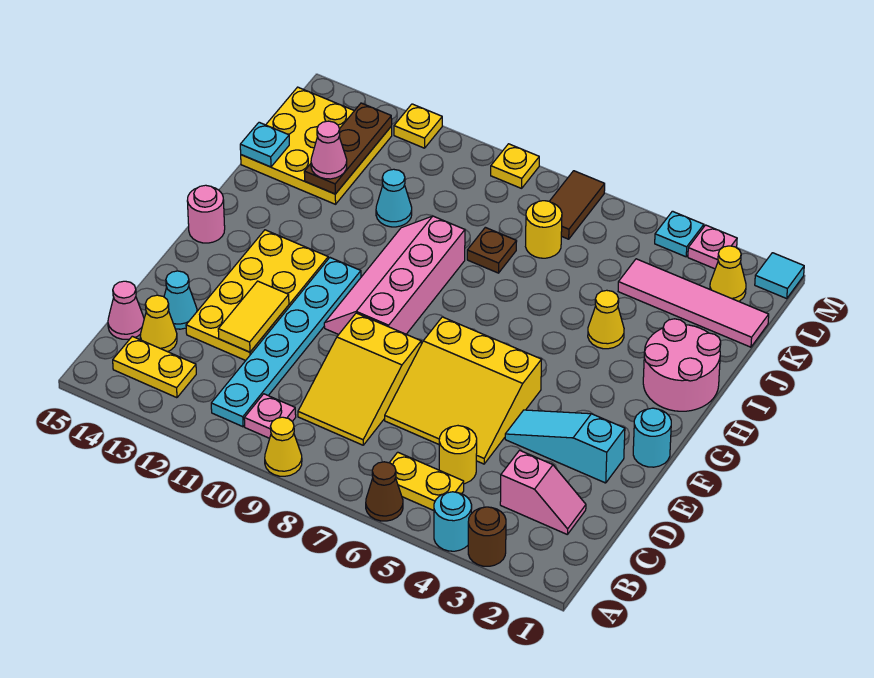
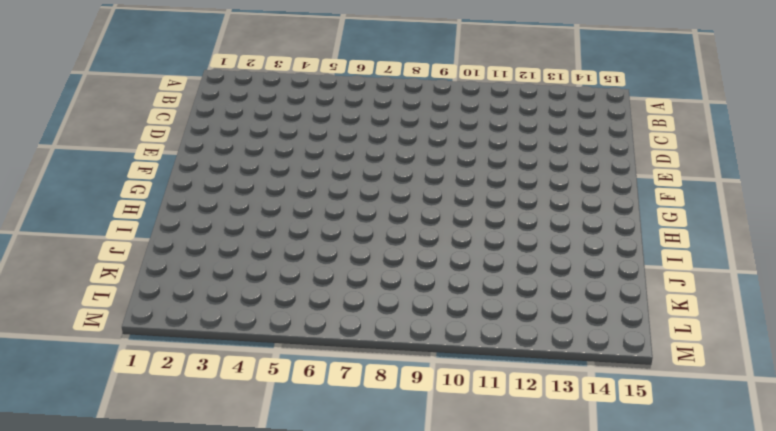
none -> brown 1x1 round brick [468,507,506,566]
none -> cyan 1x1 round brick [434,492,472,551]
none -> brown 1x1 cone [366,462,403,521]
none -> yellow 1x1 cone [265,417,302,476]

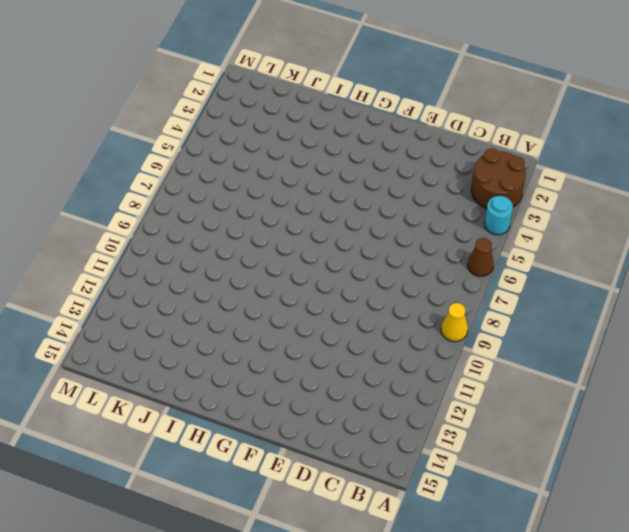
brown 2x2 round brick [471,148,526,209] -> brown 1x1 round brick [468,507,506,566]
none -> yellow 1x2 plate [389,452,464,510]
none -> pink 1x1 plate [244,394,296,438]
none -> cyan 1x6 plate [211,258,361,427]
none -> yellow 1x2 plate [113,336,196,398]

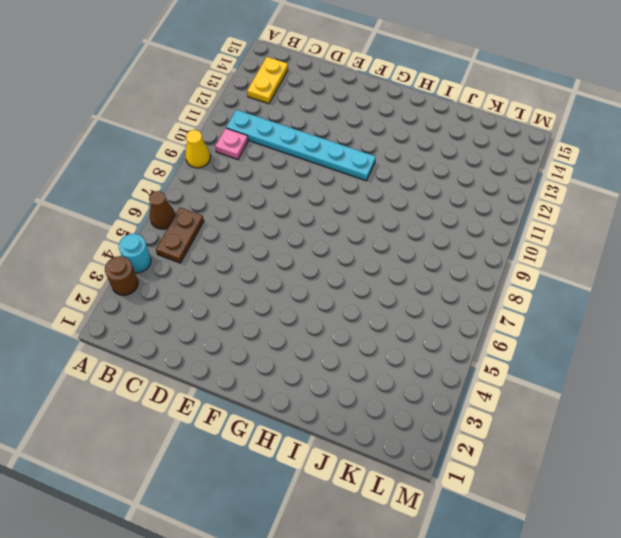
brown 1x2 plate [156,208,204,263] -> yellow 1x2 plate [389,452,464,510]
none -> pink 1x2 slope [500,450,586,534]
none -> yellow 1x1 round brick [439,426,477,484]
none -> yellow 2x3 slope [298,313,421,445]
none -> yellow 1x1 cone [140,295,177,352]

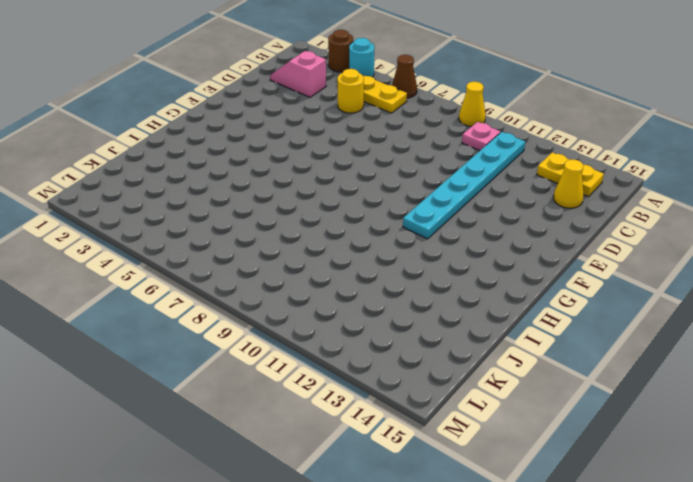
none -> yellow 2x3 slope [298,313,421,445]
none -> pink 1x1 cone [108,281,144,339]
none -> yellow 3x3 slope [385,317,542,464]
none -> yellow 2x4 plate [186,230,328,361]

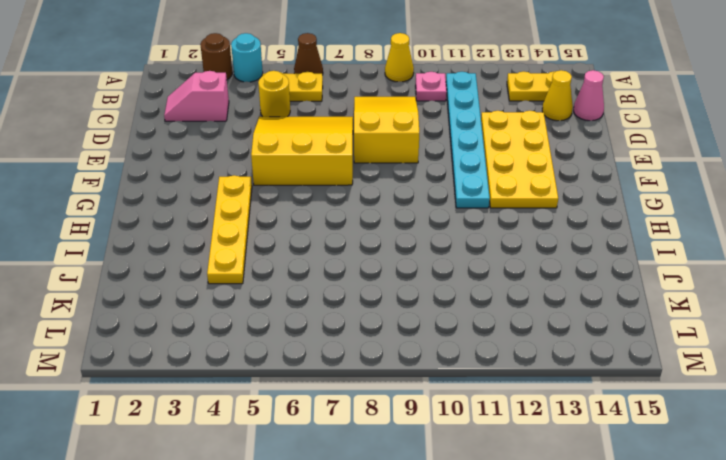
yellow 1x4 plate [207,175,252,284] -> yellow 1x1 cone [588,290,624,349]
none -> cyan 1x1 cone [164,271,197,329]
none -> cyan 1x3 slope [505,410,625,483]
none -> cyan 1x1 round brick [633,408,671,467]
none -> pink 2x4 slope [324,216,465,335]

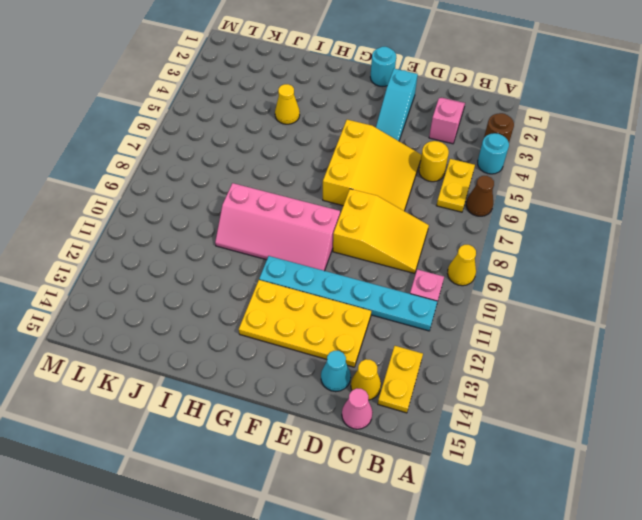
none -> pink 1x1 round brick [187,185,225,243]
none -> pink 2x2 round brick [643,319,721,411]
none -> brown 1x1 plate [467,227,517,273]
none -> cyan 1x1 cone [376,169,412,227]

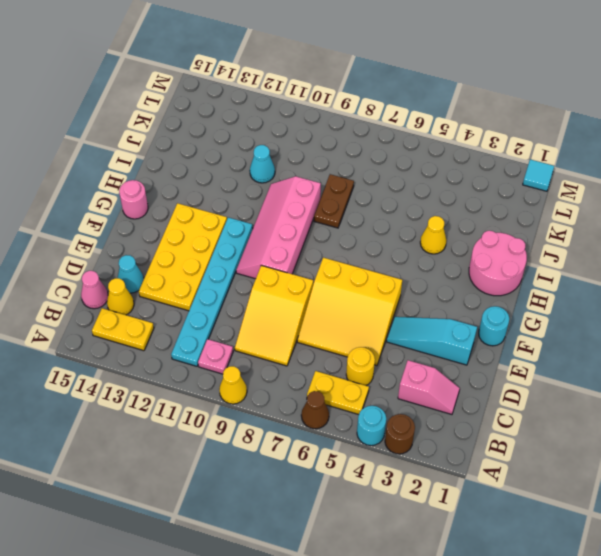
brown 1x2 plate [314,174,354,228] -> brown 1x1 plate [467,227,517,273]
none -> yellow 3x3 plate [241,87,392,204]
none -> pink 1x4 tile [618,259,769,347]
none -> yellow 1x1 round brick [526,201,562,258]
none -> yellow 1x1 cone [710,246,746,301]

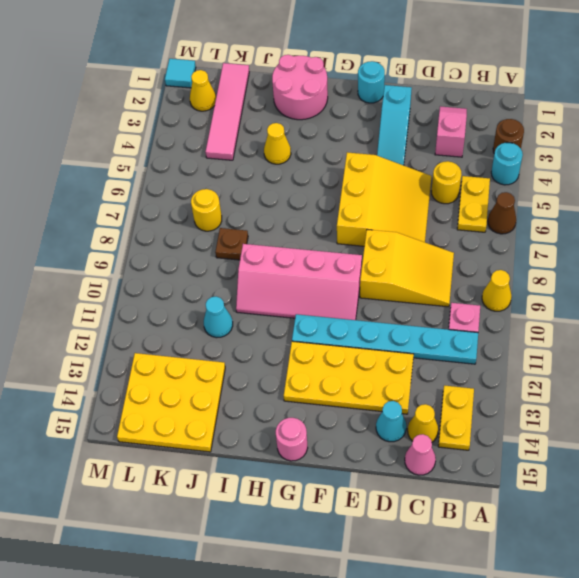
none -> brown 1x2 tile [549,171,605,239]
none -> pink 1x1 plate [688,225,737,269]
none -> cyan 1x1 plate [655,211,704,257]
none -> yellow 1x1 plate [491,144,539,188]

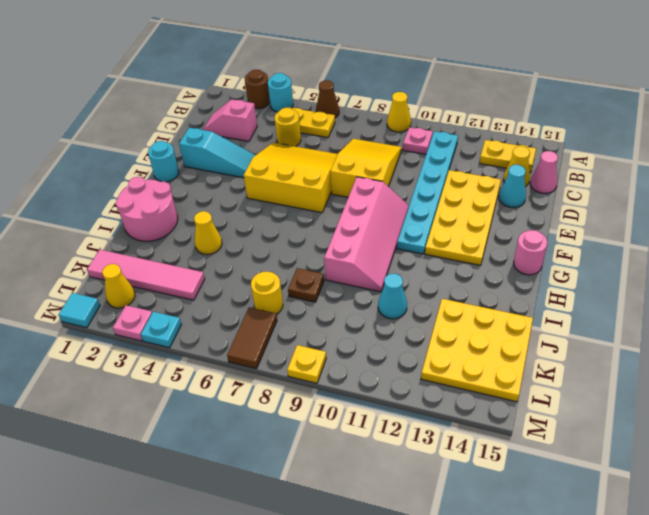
none -> yellow 1x1 plate [394,104,442,148]
none -> yellow 1x2 tile [218,281,289,352]
none -> brown 1x3 plate [304,103,392,194]
none -> cyan 1x1 plate [240,122,289,167]

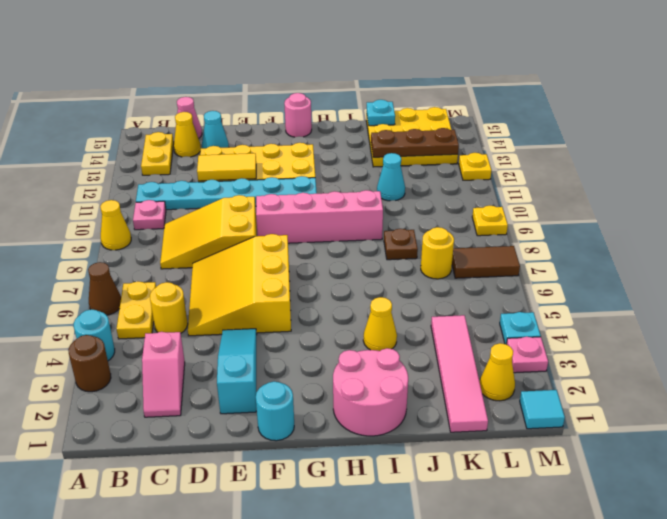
none -> pink 1x1 cone [311,121,347,179]

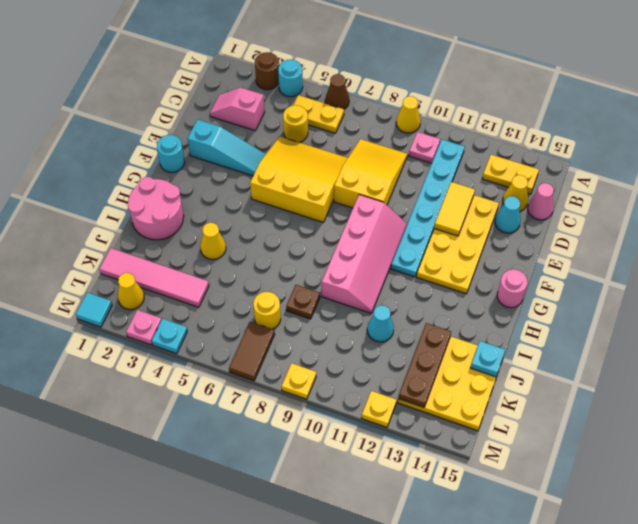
none -> pink 1x1 cone [311,121,347,179]

